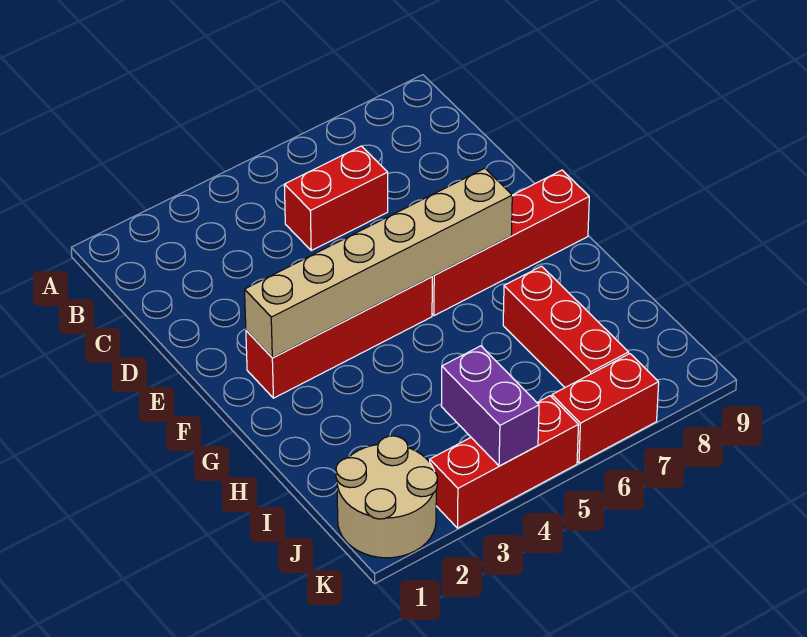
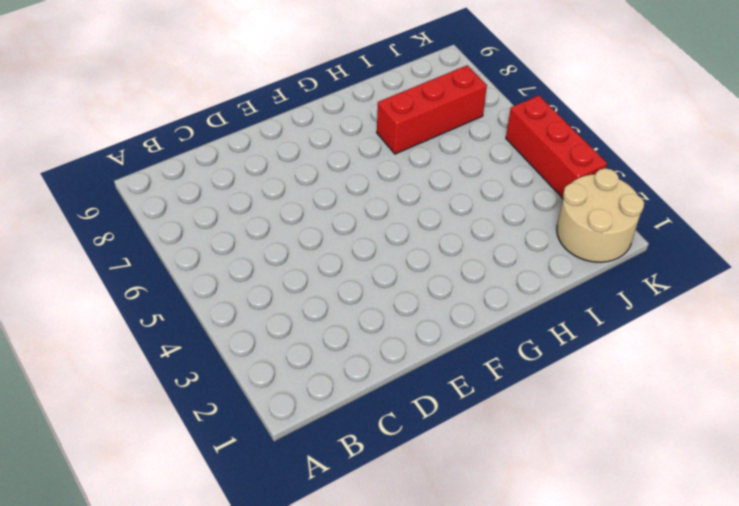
none -> red 1x2 brick [284,146,388,250]
none -> red 1x4 brick [246,277,432,398]

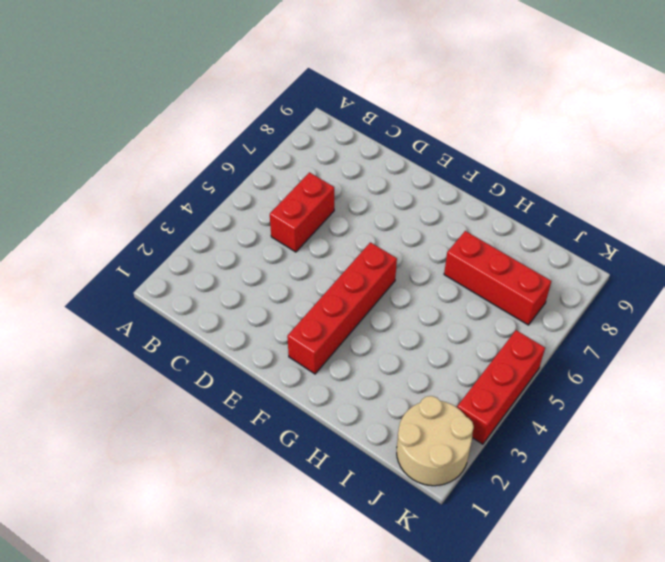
none -> red 1x4 brick [432,170,589,316]
none -> red 1x2 brick [552,354,659,463]

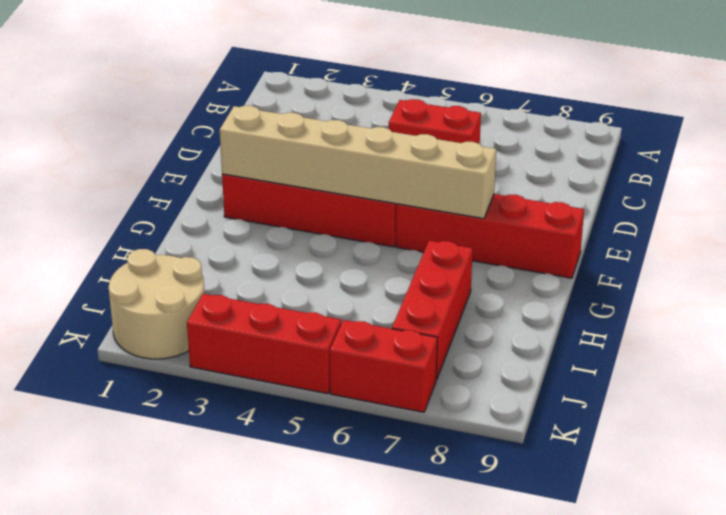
none -> purple 1x2 brick [441,346,539,466]

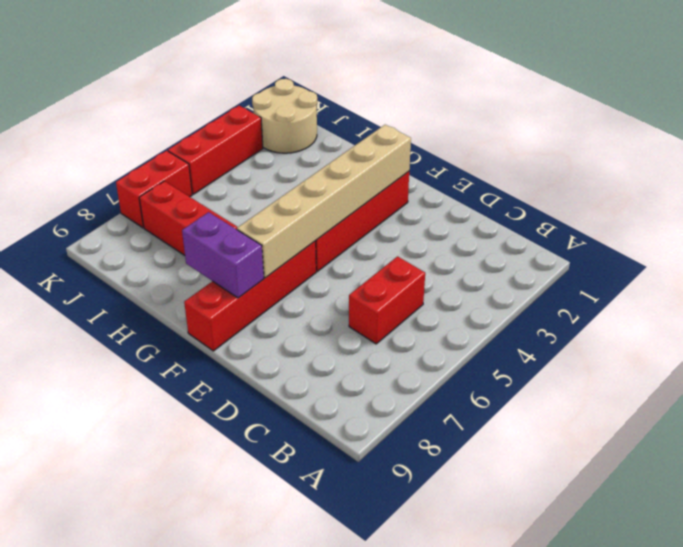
purple 1x2 brick [182,212,264,298] -> purple 1x2 brick moved to [441,346,539,466]

